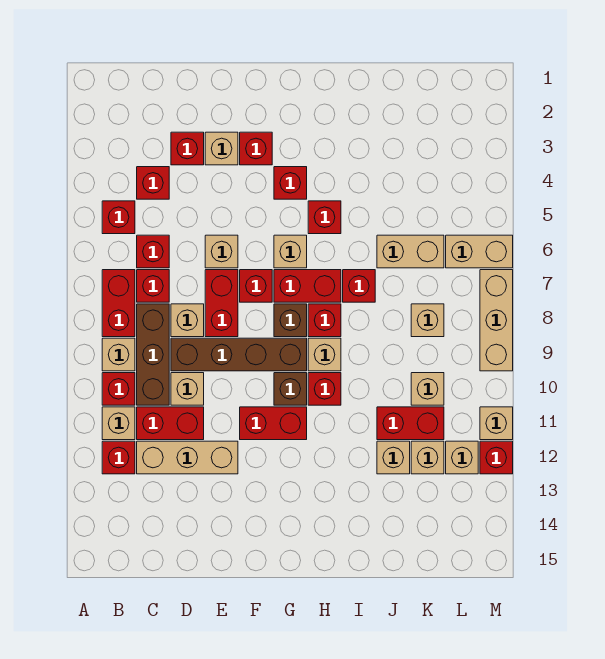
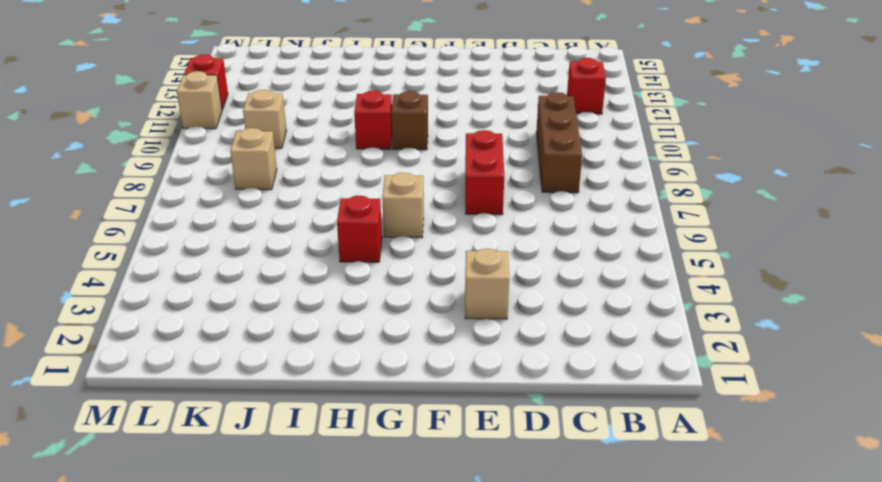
none -> red 1x1 brick [102,201,135,234]
none -> red 1x2 brick [102,270,135,337]
none -> tan 1x1 brick [102,338,135,371]
none -> red 1x1 brick [102,373,135,405]

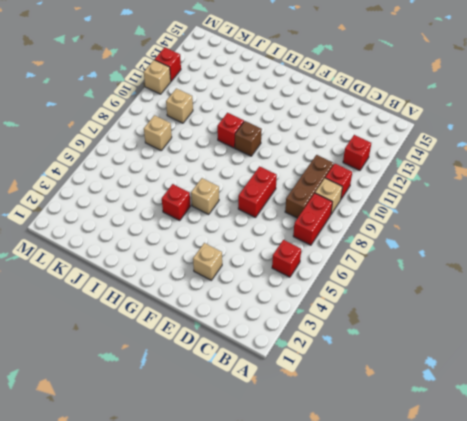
none -> tan 1x1 brick [102,407,135,440]
none -> red 1x1 brick [137,167,169,199]
none -> red 1x1 brick [137,235,169,268]
none -> red 1x1 brick [137,270,169,302]

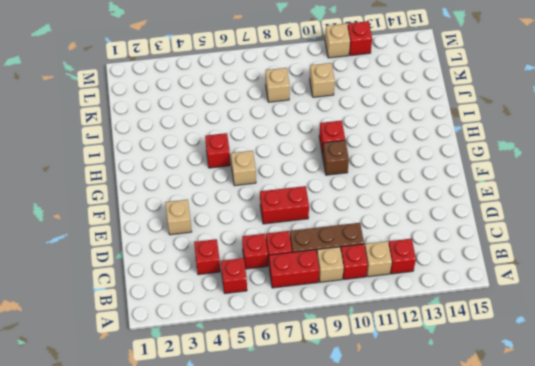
none -> red 1x2 brick [137,407,204,440]
none -> tan 1x3 brick [137,441,238,474]
none -> red 1x1 brick [171,132,204,165]
none -> tan 1x1 brick [171,304,204,337]

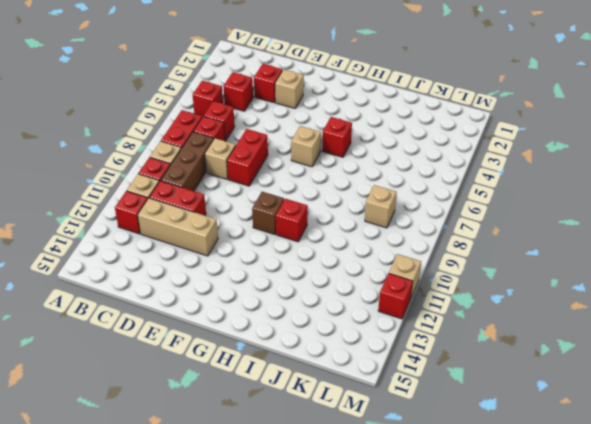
none -> brown 1x4 brick [171,338,307,371]
none -> tan 1x1 brick [171,373,204,405]
none -> tan 1x1 brick [205,235,238,268]
none -> red 1x1 brick [240,132,272,165]

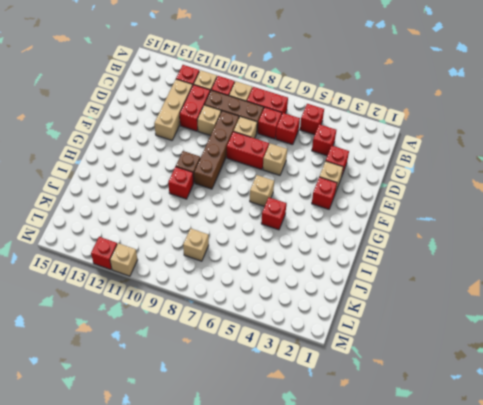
none -> red 1x1 brick [240,270,272,302]
none -> red 1x2 brick [240,407,307,440]
none -> red 1x1 brick [274,167,307,199]
none -> red 1x2 brick [274,270,341,302]

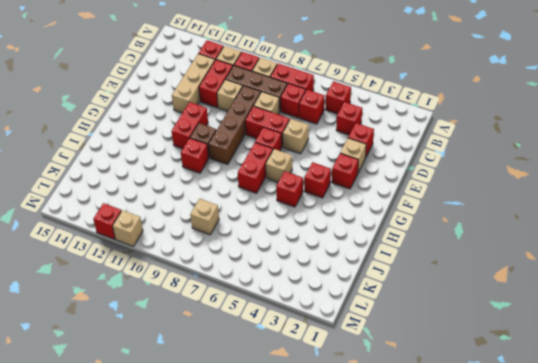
none -> brown 1x1 brick [274,304,307,337]
none -> red 1x1 brick [308,304,341,337]
none -> tan 1x1 brick [308,338,341,371]
none -> red 1x1 brick [343,270,375,302]

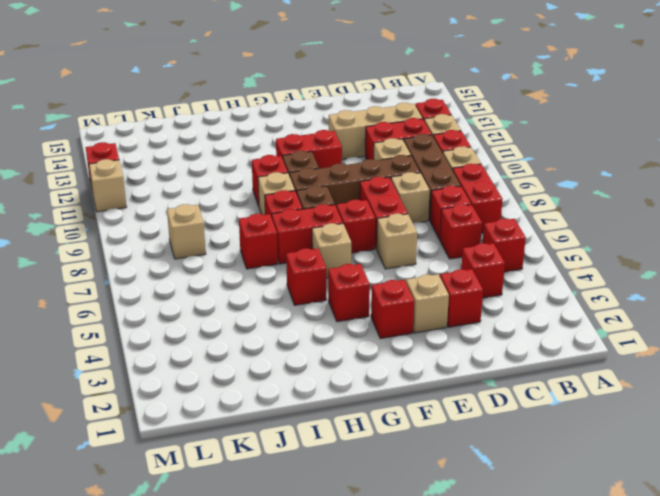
none -> tan 1x2 brick [377,235,444,268]
none -> red 1x2 brick [377,407,444,440]
none -> tan 1x1 brick [377,441,410,474]
none -> tan 1x1 brick [411,373,444,405]

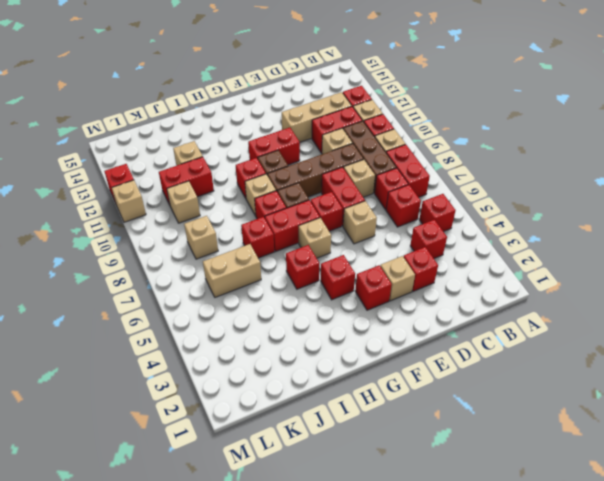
none -> tan 1x1 brick [411,441,444,474]
none -> tan 1x2 brick [446,235,513,268]
none -> tan 1x1 brick [446,441,478,474]
none -> tan 1x3 brick [480,270,513,371]

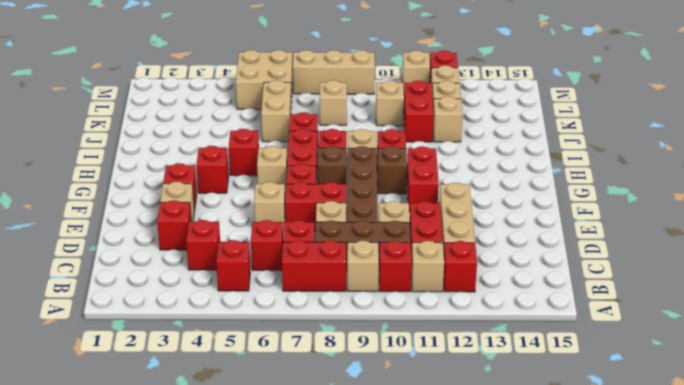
tan 2x2 brick [236,50,293,109] -> tan 1x2 brick [446,235,513,268]

